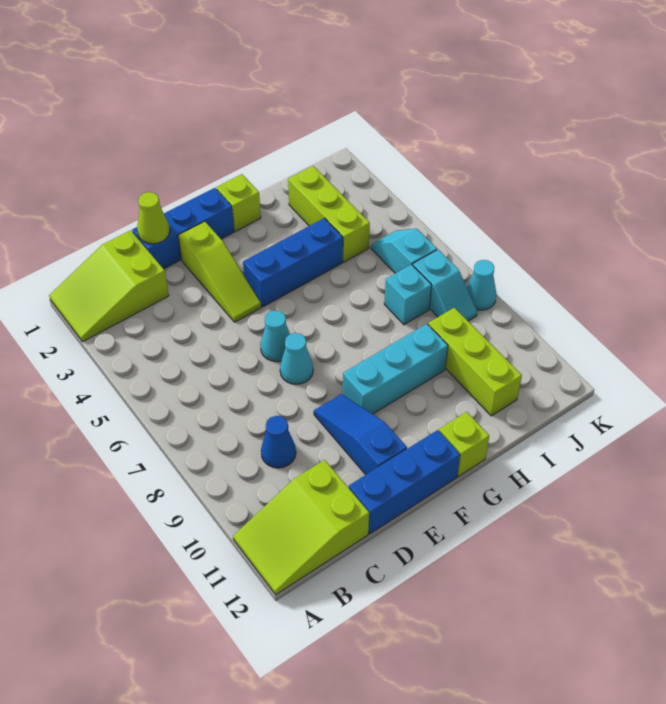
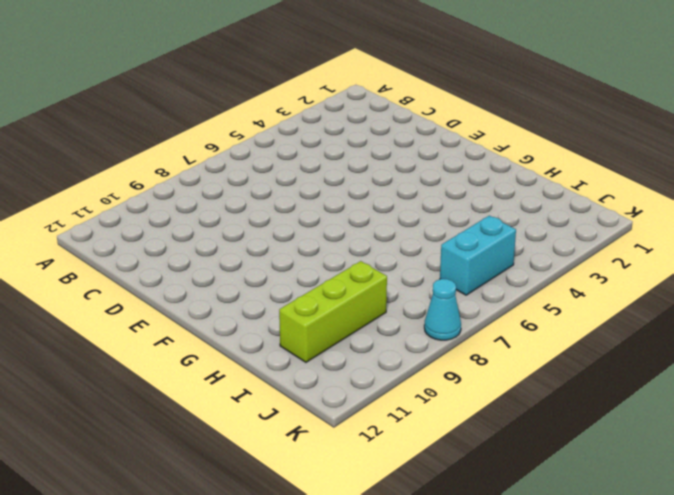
cyan 1x2 brick [440,216,516,295] -> cyan 1x2 slope [371,229,437,273]
none -> lime 2x3 slope [49,230,169,342]
none -> lime 2x3 slope [233,460,369,595]
none -> blue 1x1 cone [261,416,296,468]

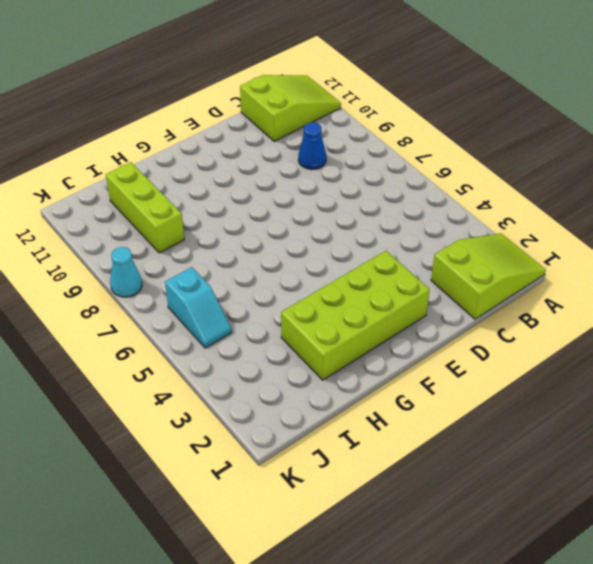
lime 2x4 brick [281,251,430,380] -> lime 1x3 slope [178,221,261,322]
none -> blue 1x3 brick [132,188,234,269]
none -> blue 1x3 brick [349,430,460,534]
none -> cyan 1x1 cone [260,310,290,362]

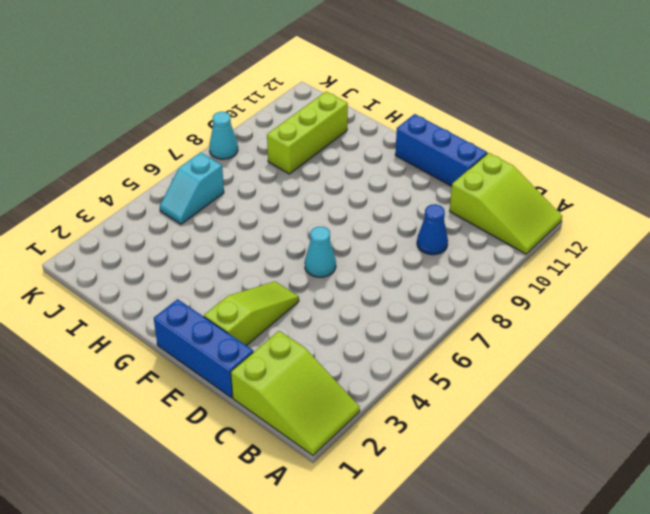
none -> cyan 1x1 cone [280,333,313,384]
none -> blue 1x3 slope [314,394,407,475]
none -> blue 1x3 brick [243,218,343,307]

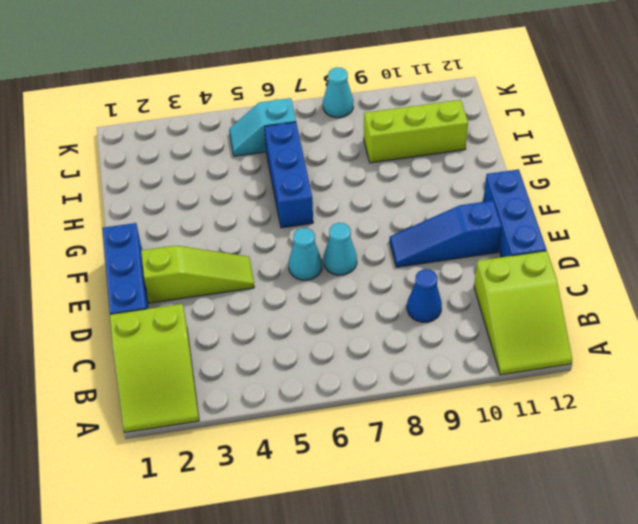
blue 1x3 brick [265,122,313,228] -> blue 1x3 brick moved to [243,218,343,307]
none -> cyan 1x3 brick [343,324,448,414]
none -> lime 1x1 brick [216,174,261,231]
none -> lime 1x1 brick [439,412,489,477]

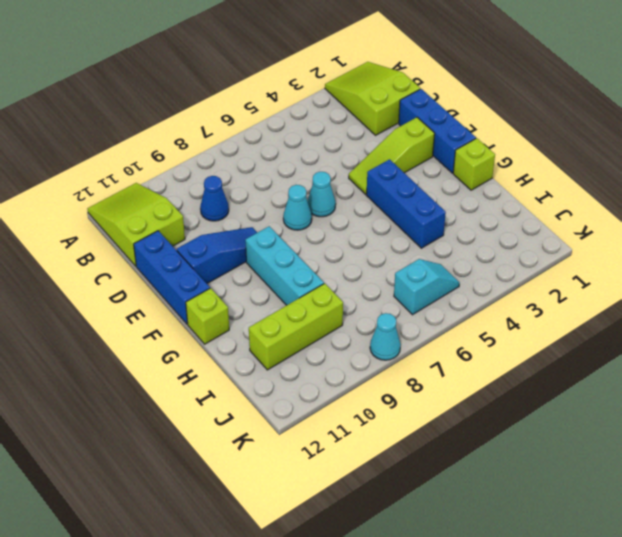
none -> lime 1x3 brick [288,166,370,262]
none -> cyan 1x1 brick [384,264,432,325]
none -> cyan 1x2 slope [413,250,477,321]

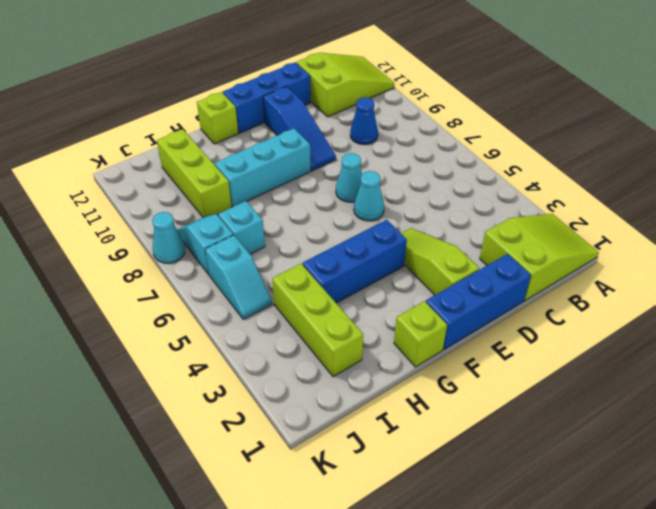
none -> lime 1x1 cone [137,192,170,244]

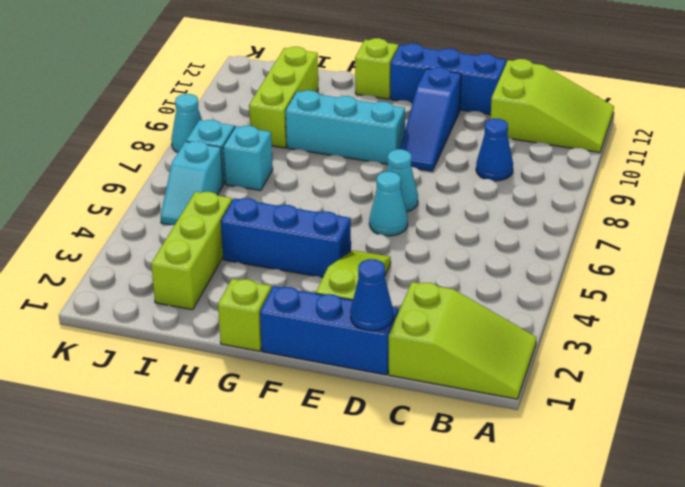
blue 1x1 cone [350,259,393,331] -> lime 1x1 cone [137,192,170,244]

